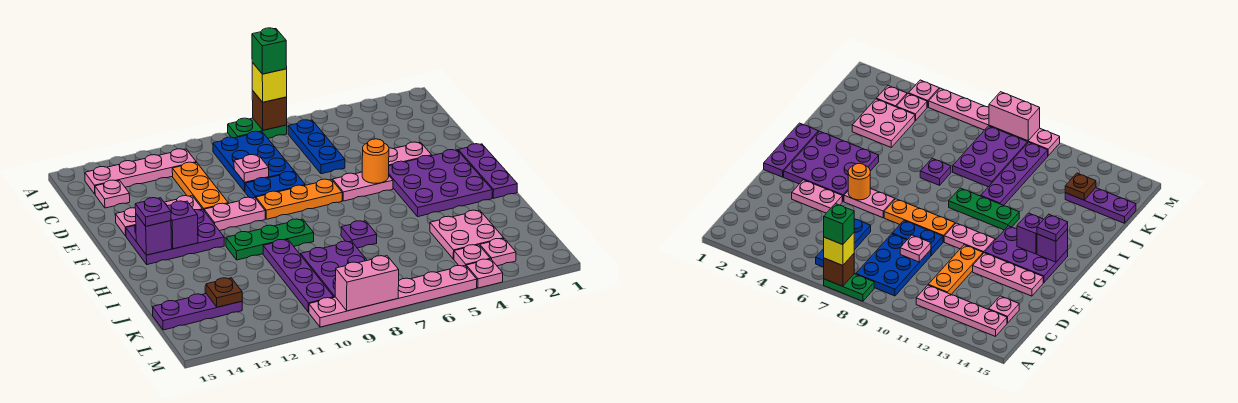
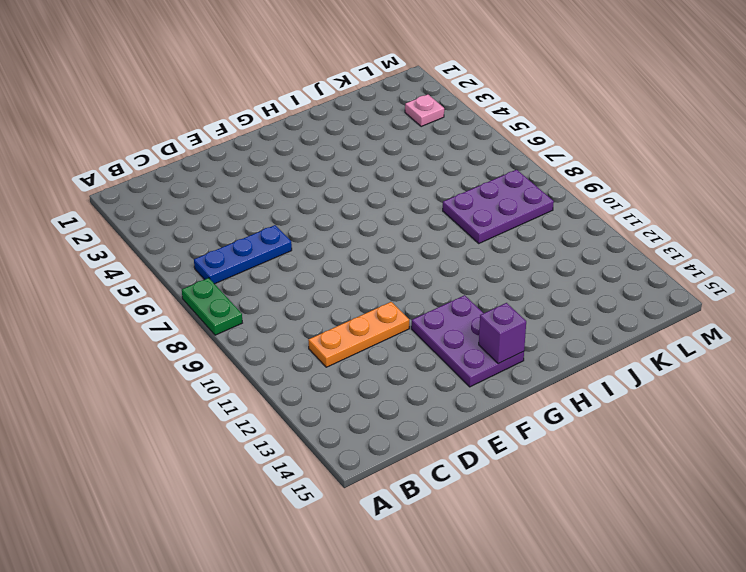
none -> blue 2x3 plate [213,131,294,191]
none -> pink 1x4 plate [85,149,196,194]
none -> pink 1x1 plate [95,180,130,208]
none -> pink 1x2 plate [389,142,432,166]

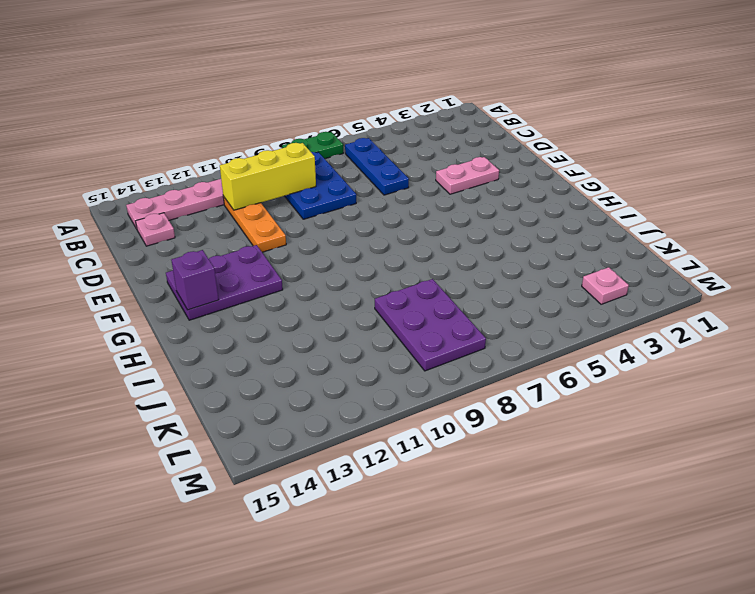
yellow 1x3 brick [220,143,316,210] -> none
none -> blue 1x2 plate [245,172,305,198]
none -> pink 1x3 plate [115,196,202,236]
none -> purple 1x3 plate [458,144,517,198]
none -> purple 3x3 plate [389,150,492,217]

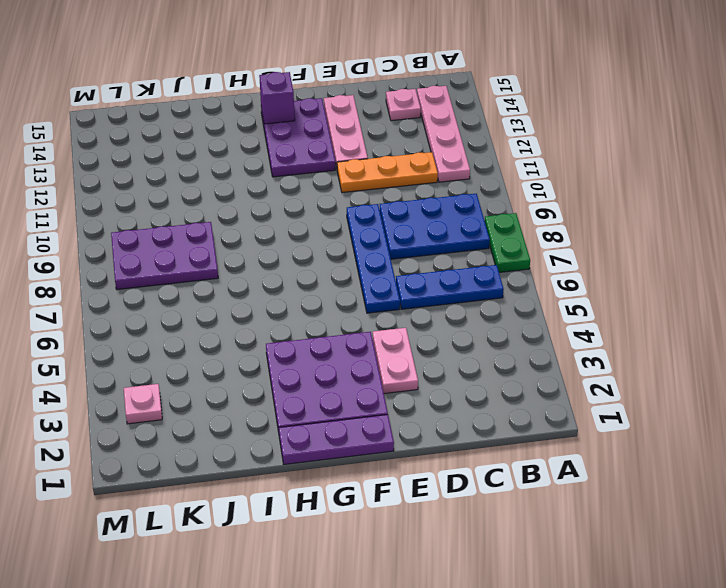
blue 1x4 plate [347,204,400,313] -> blue 1x2 plate [245,172,305,198]
none -> pink 1x2 plate [333,172,393,201]
none -> orange 1x3 plate [256,179,342,219]
none -> pink 1x2 plate [204,197,265,231]
none -> green 1x3 plate [226,219,314,260]

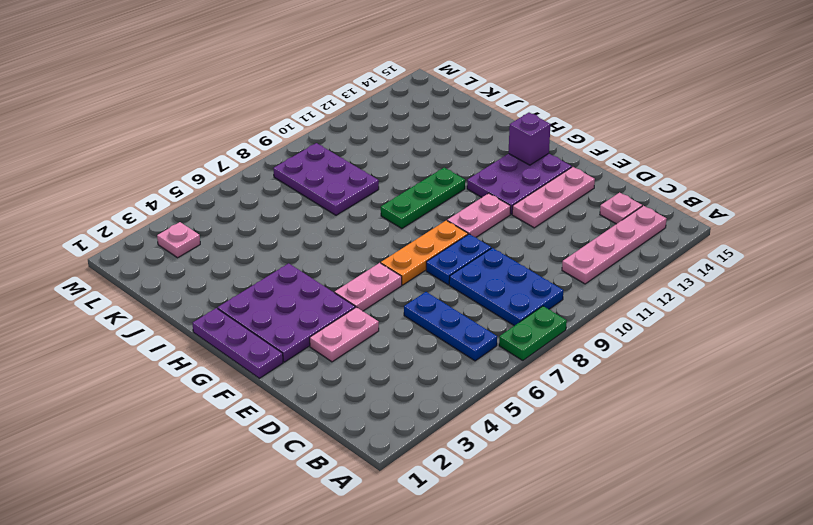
none -> orange 1x3 plate [172,162,228,210]
none -> purple 1x1 plate [341,221,377,248]
none -> purple 1x4 plate [263,240,334,312]
none -> pink 2x2 plate [430,210,504,259]

